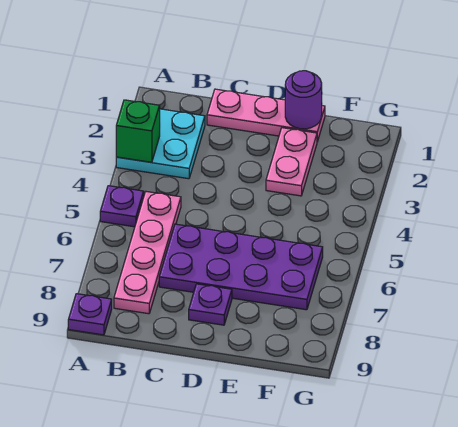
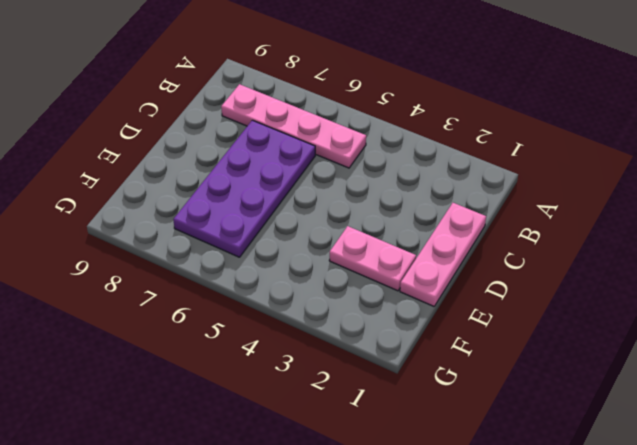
none -> cyan 2x2 plate [116,109,205,179]
none -> purple 1x1 plate [100,186,144,227]

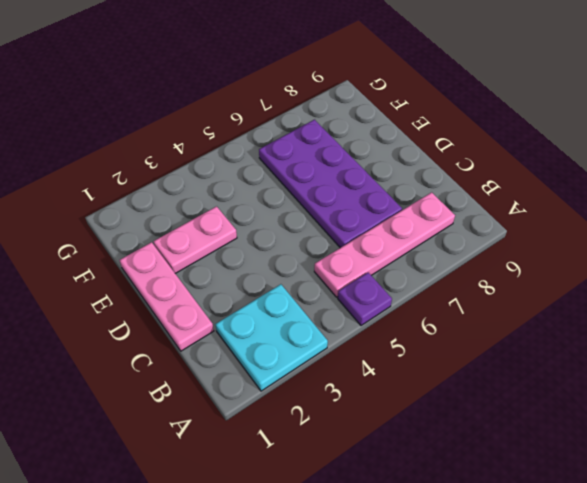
none -> purple 1x1 plate [68,294,112,335]
none -> purple 1x1 plate [189,284,232,325]

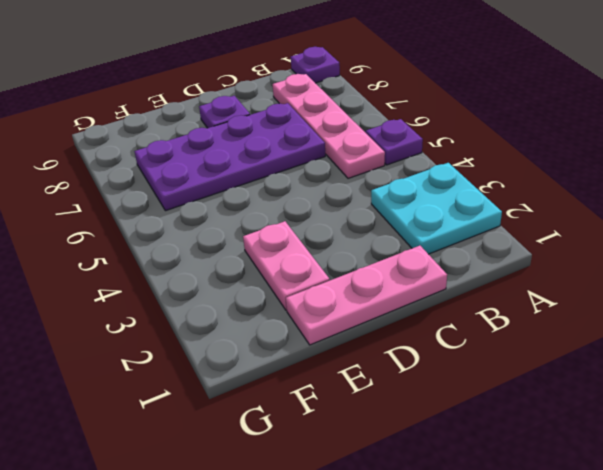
none -> green 1x1 brick [116,100,160,162]
none -> purple 1x1 round brick [285,71,322,129]

